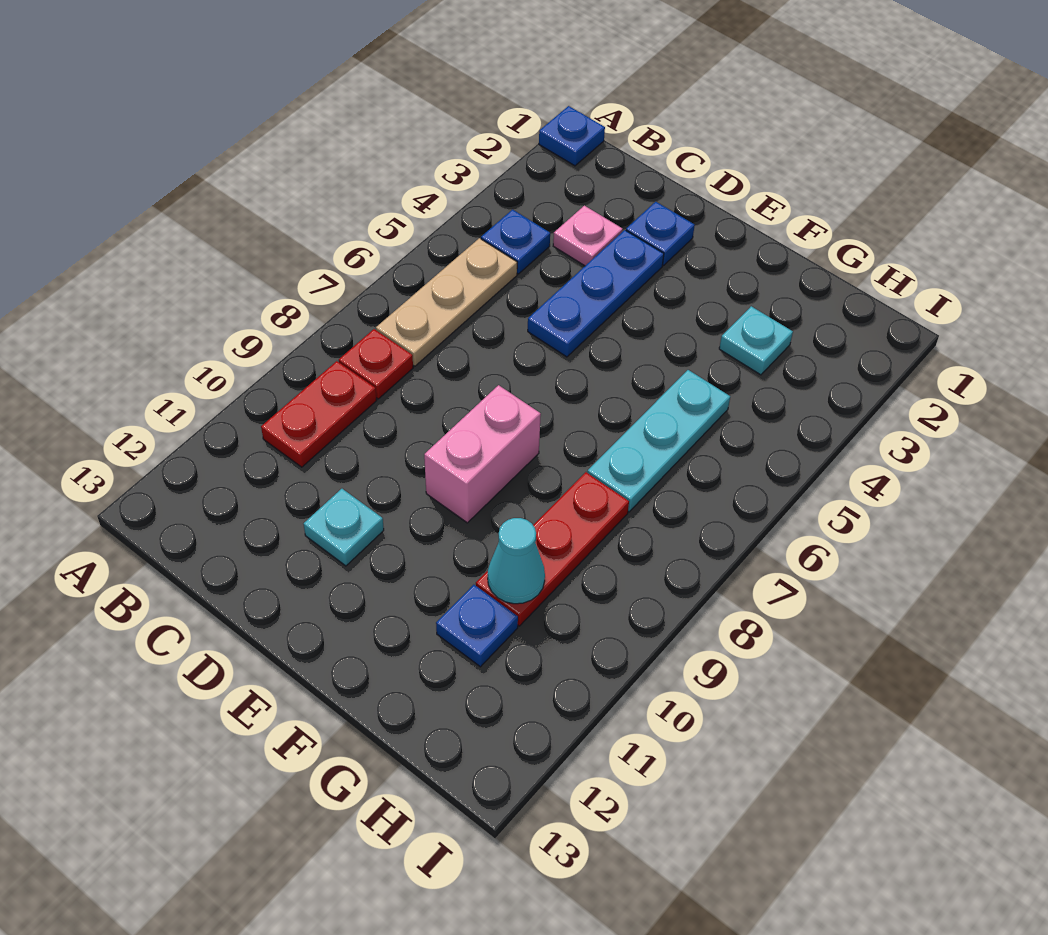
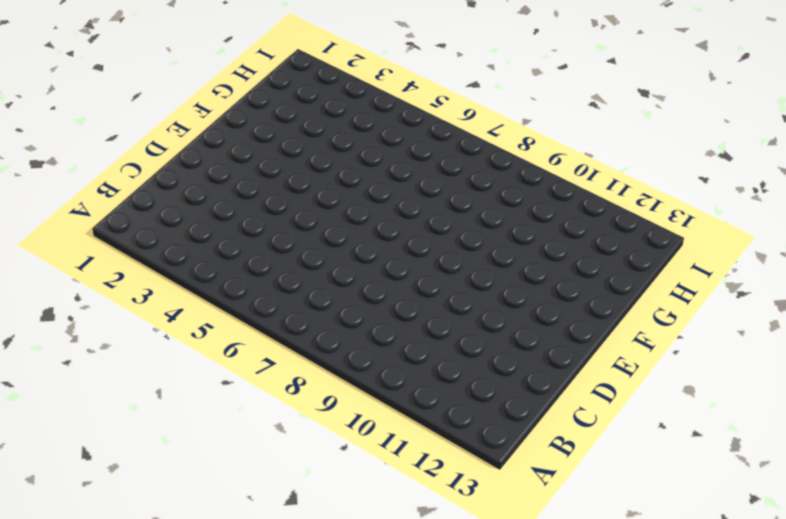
none -> blue 1x1 plate [539,106,605,166]
none -> blue 1x1 plate [481,210,550,274]
none -> tan 1x3 plate [376,238,517,366]

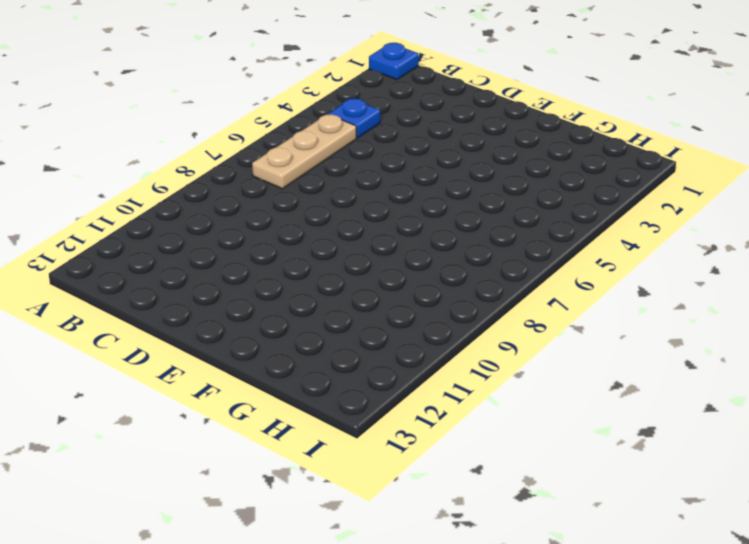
none -> red 1x1 plate [339,329,413,399]
none -> red 1x2 plate [261,361,377,467]
none -> pink 1x1 plate [553,206,623,266]

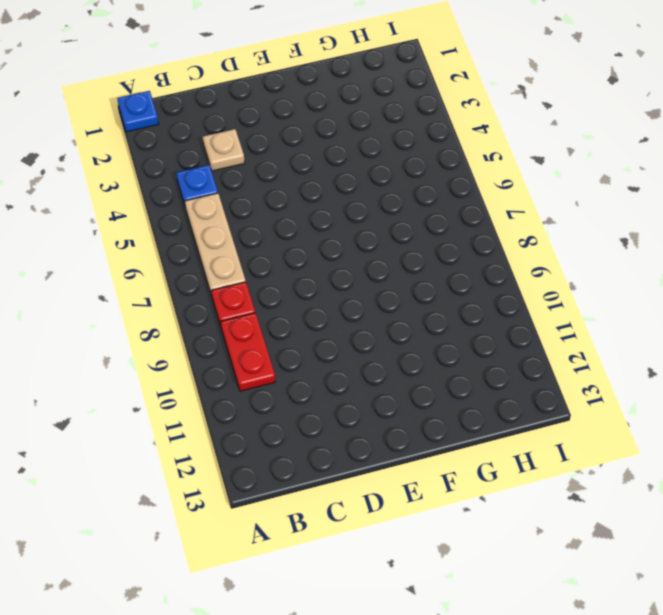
tan 1x1 plate [203,129,245,171] -> pink 1x1 plate [553,206,623,266]
none -> blue 1x1 plate [626,202,695,265]
none -> blue 1x3 plate [528,230,664,357]
none -> cyan 1x1 plate [304,489,384,566]

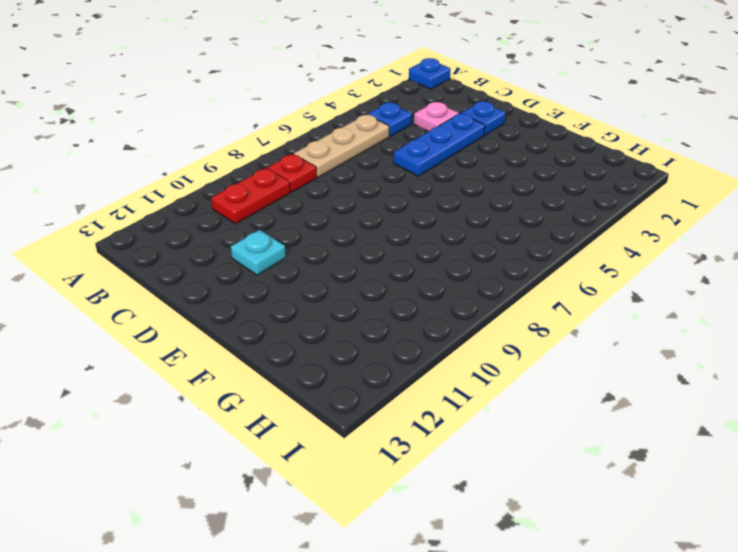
none -> pink 1x2 brick [424,385,541,523]
none -> cyan 1x1 plate [719,306,793,375]
none -> cyan 1x3 plate [587,370,730,512]

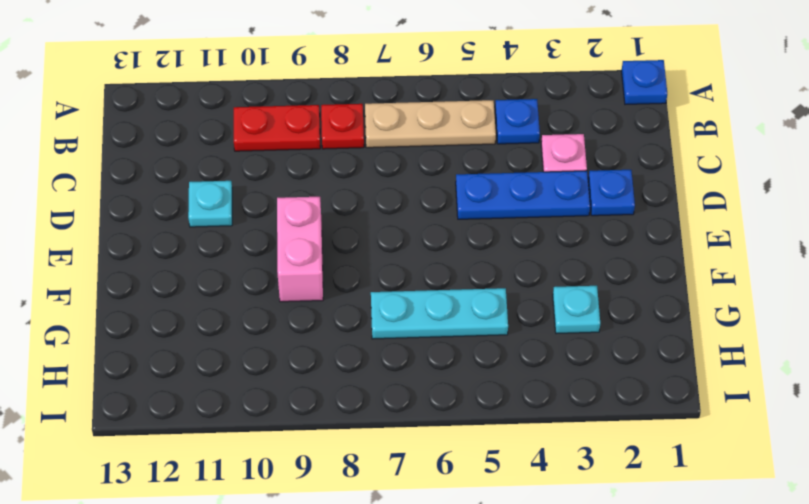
pink 1x2 brick [277,197,323,302] -> pink 1x2 brick turned to [424,385,541,523]
none -> red 1x3 plate [476,472,629,626]
none -> blue 1x1 plate [436,585,518,667]
none -> cyan 1x1 cone [488,518,545,604]

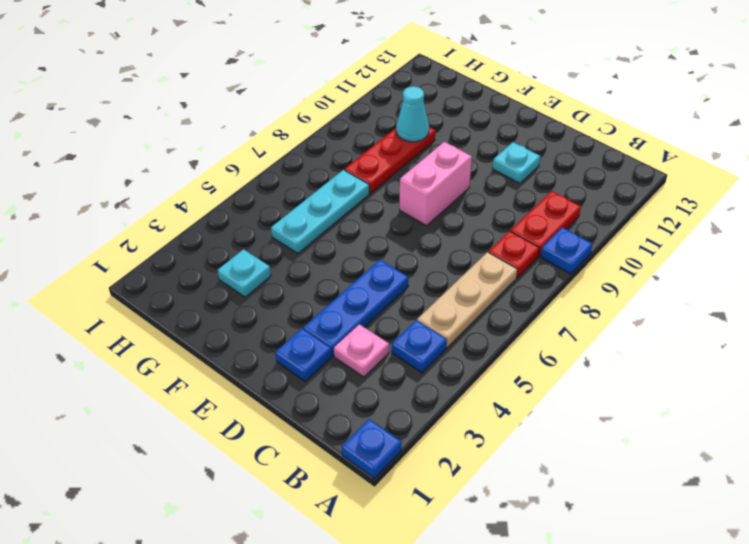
blue 1x1 plate [541,227,592,274] -> blue 1x1 plate moved to [436,585,518,667]

